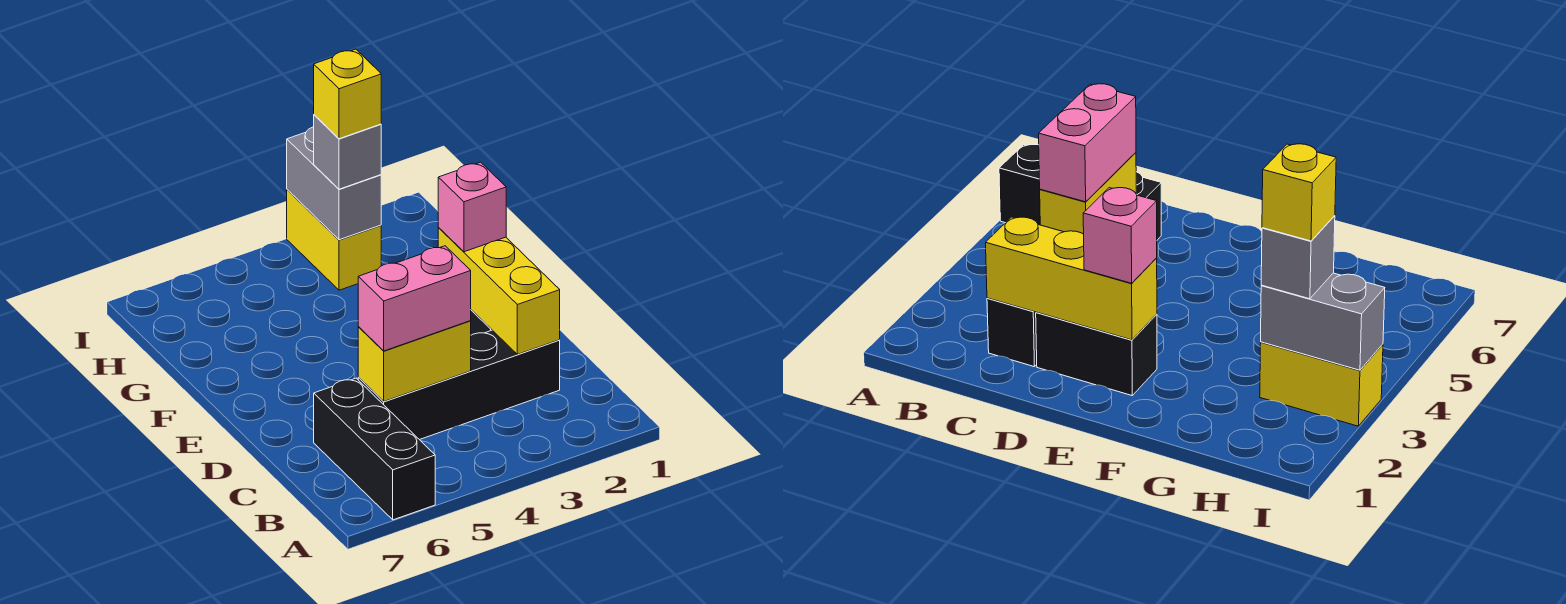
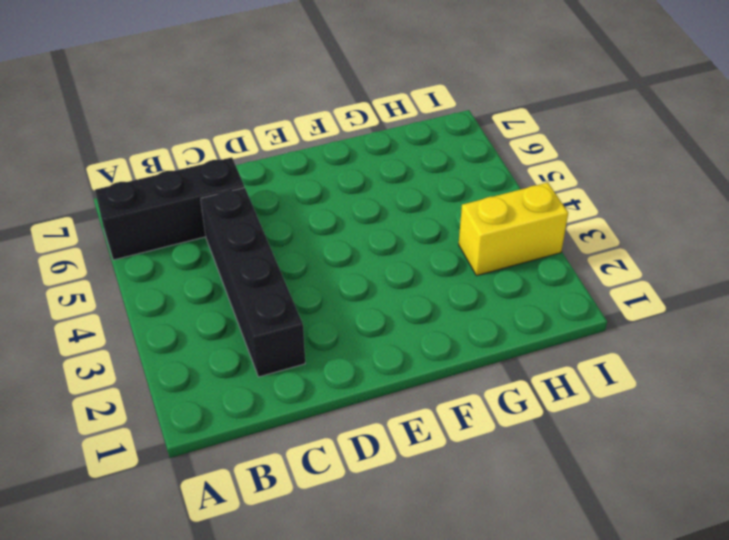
none -> black 1x2 brick [1036,312,1157,395]
none -> yellow 1x3 brick [438,228,560,354]

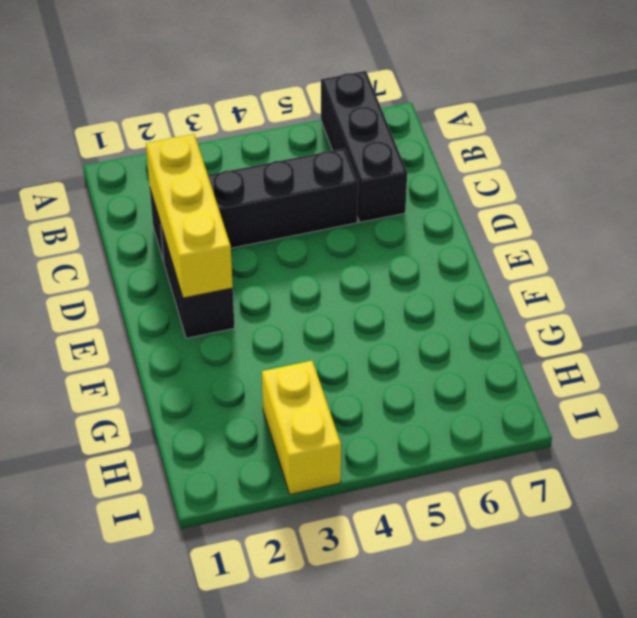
none -> yellow 1x2 brick [358,321,471,401]
none -> grey 1x2 brick [287,127,381,240]

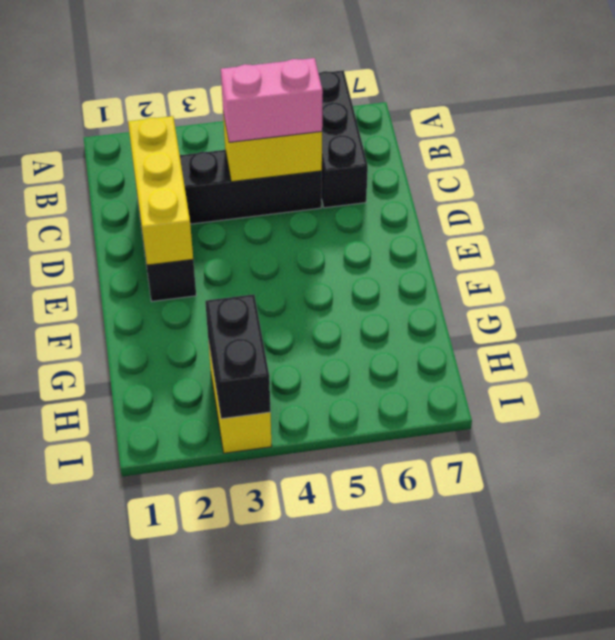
black 1x2 brick [205,294,270,419] -> grey 1x2 brick [287,127,381,240]
none -> pink 1x1 brick [438,162,506,252]
none -> grey 1x1 brick [314,115,381,189]

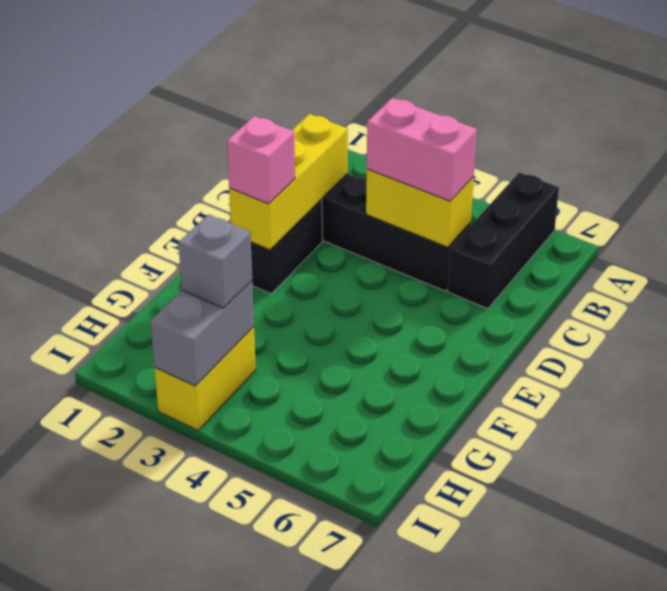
none -> yellow 1x1 brick [314,49,381,139]

